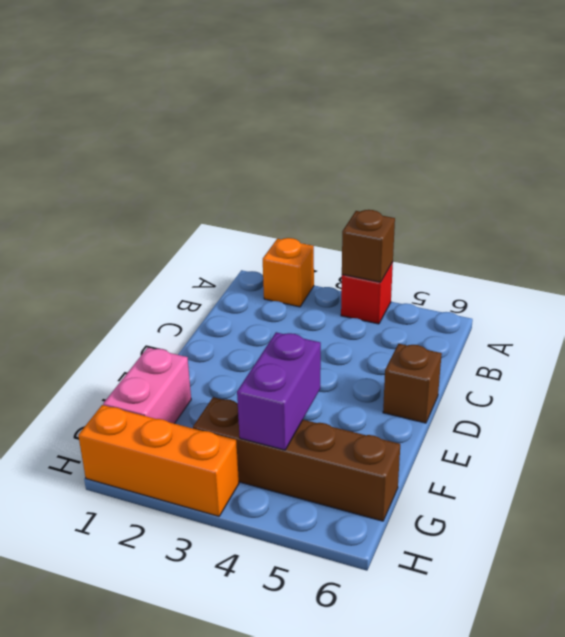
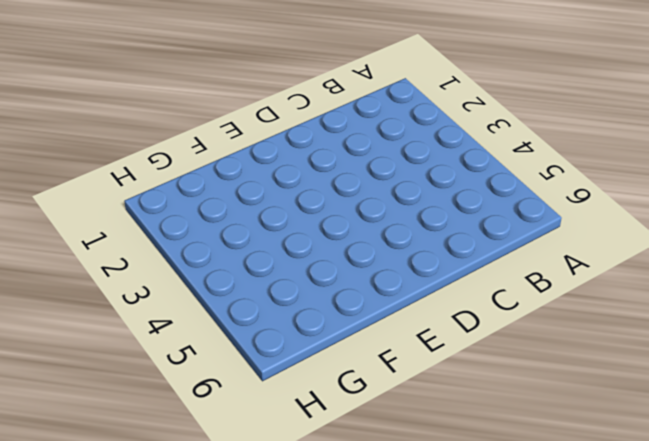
none -> orange 1x1 brick [263,238,314,307]
none -> red 1x1 brick [341,262,393,324]

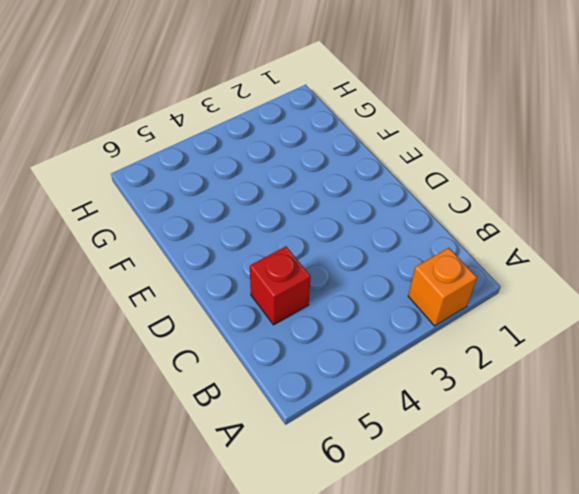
red 1x1 brick [250,246,311,325] -> red 1x1 brick moved to [341,262,393,324]
none -> brown 1x1 brick [383,344,442,423]
none -> pink 1x2 brick [103,348,191,424]

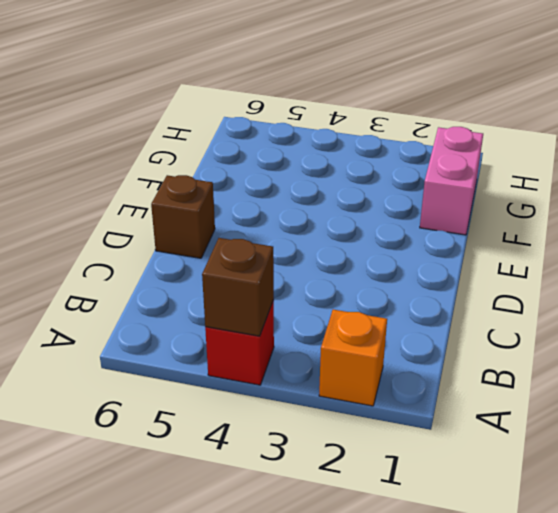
none -> brown 1x4 brick [193,397,400,521]
none -> orange 1x3 brick [78,405,239,516]

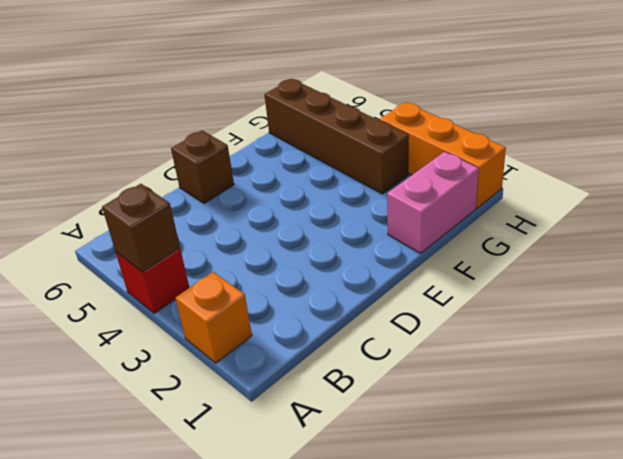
none -> purple 1x2 brick [237,332,321,450]

